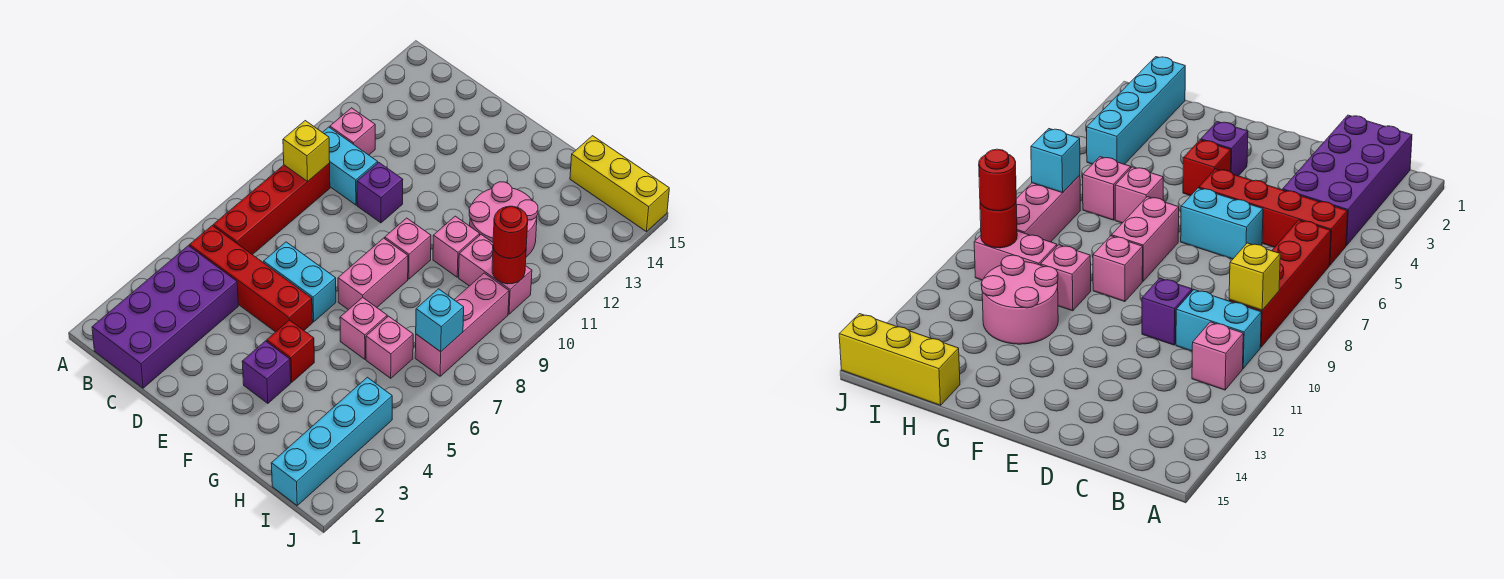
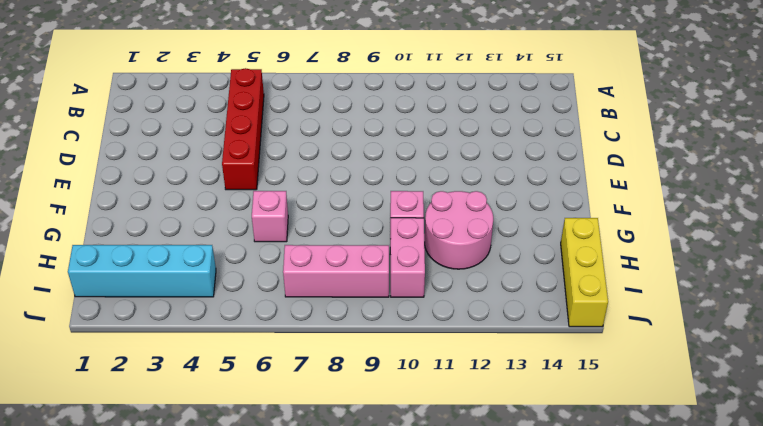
none -> purple 2x4 brick [92,246,238,388]
none -> red 1x4 brick [213,163,330,255]
none -> cyan 1x2 brick [323,127,378,205]

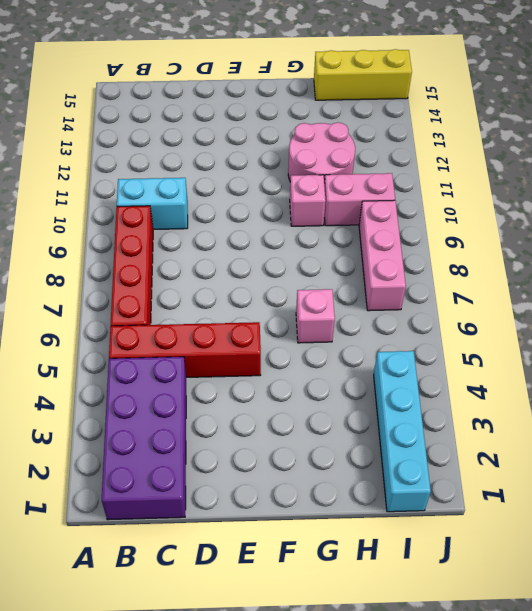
none -> pink 1x1 brick [330,108,375,155]
none -> cyan 1x2 brick [264,242,336,322]
none -> purple 1x1 brick [357,162,403,223]

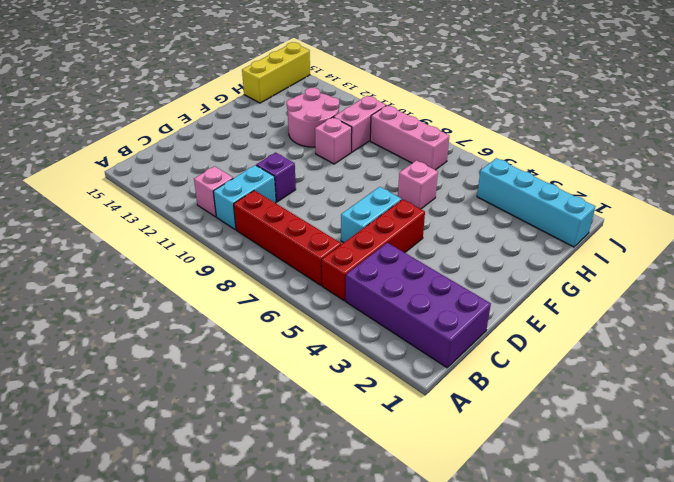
none -> purple 1x1 brick [242,341,291,403]
none -> red 1x1 brick [267,320,314,382]
none -> pink 1x2 brick [338,238,408,310]

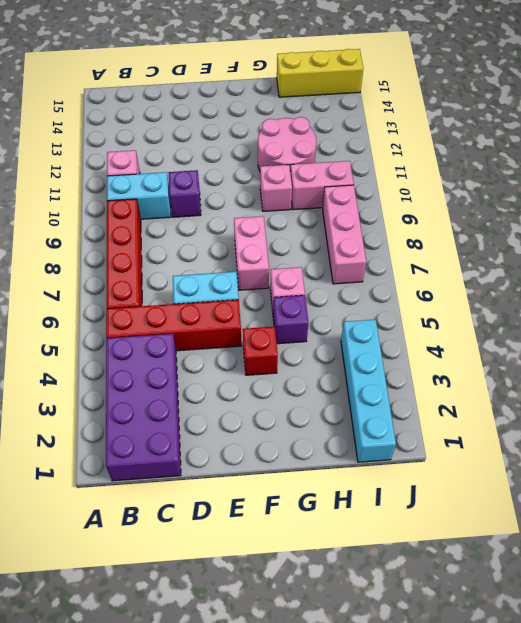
purple 1x1 brick [273,295,308,344] -> purple 1x1 brick moved to [242,341,291,403]
none -> pink 1x1 brick [385,218,431,279]
none -> pink 1x1 brick [366,316,413,378]
none -> yellow 1x1 brick [283,121,330,181]

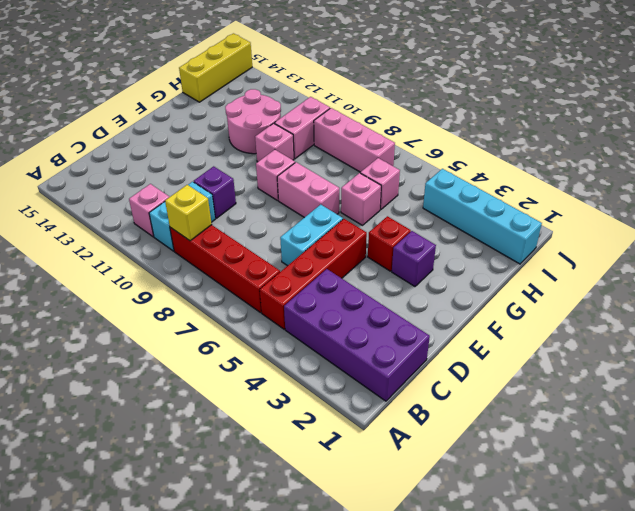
none -> cyan 1x1 brick [416,289,464,352]
none -> red 1x1 round brick [492,248,526,284]
none -> red 1x1 round brick [493,206,528,258]

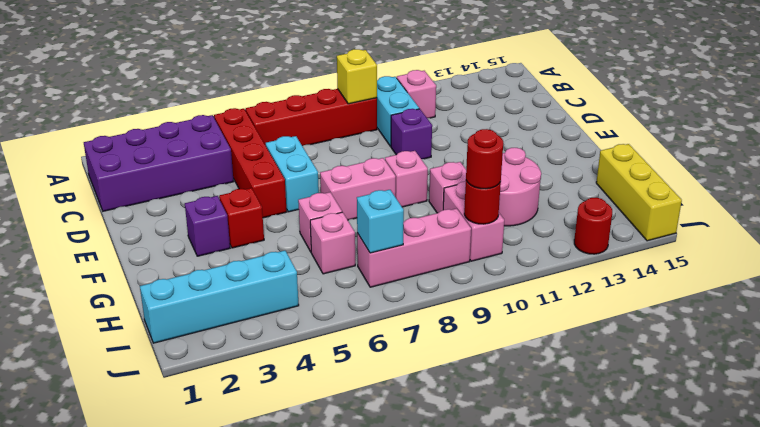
red 1x1 round brick [574,198,612,254] -> none

